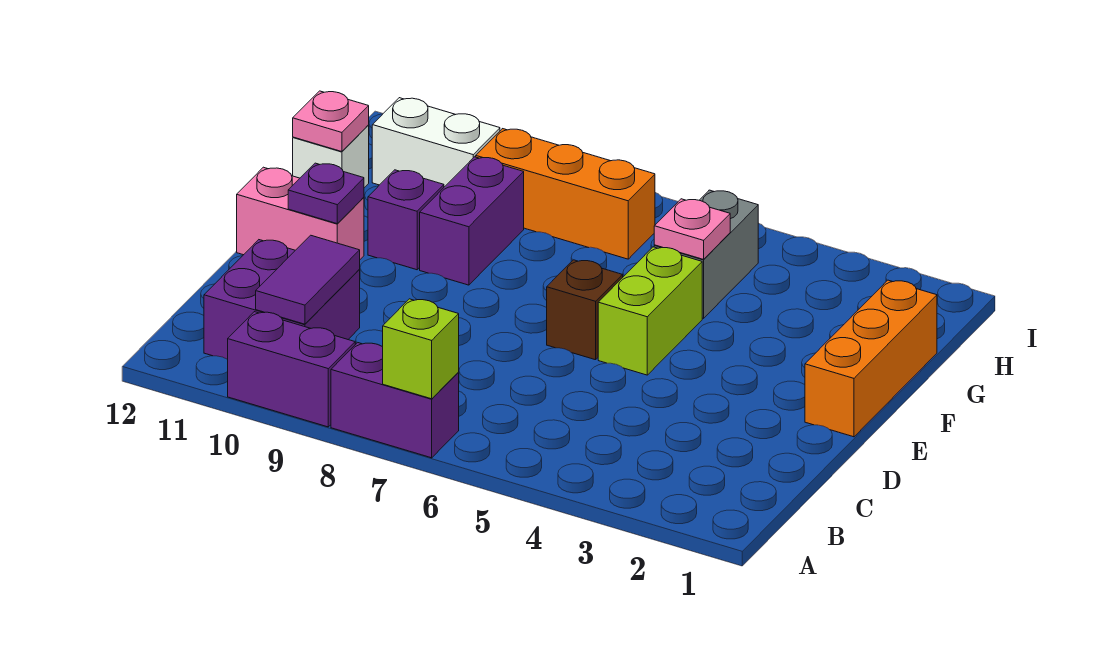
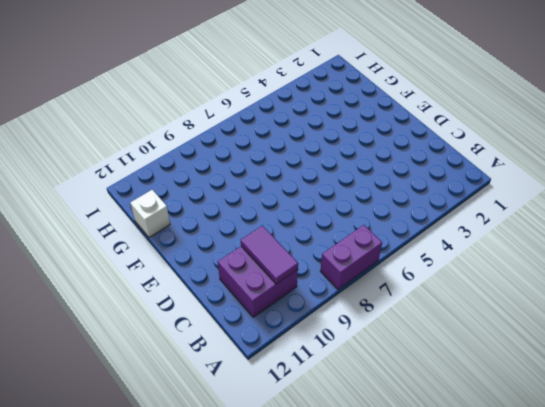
none -> purple 1x2 brick [228,312,355,427]
none -> orange 1x3 brick [805,280,937,437]
none -> lime 1x2 brick [598,247,702,375]

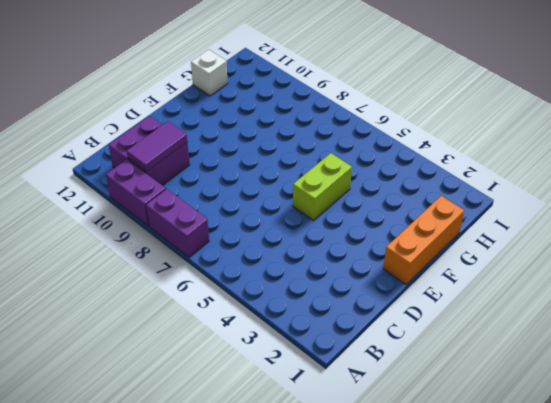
none -> brown 1x1 brick [547,260,623,360]
none -> pink 1x2 brick [237,167,364,259]
none -> purple 1x2 brick [420,157,524,285]

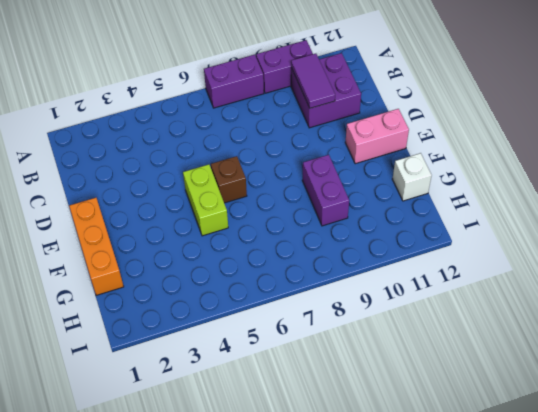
none -> purple 1x1 brick [368,170,444,270]
none -> grey 1x2 brick [654,190,758,318]
none -> orange 1x3 brick [476,129,655,259]

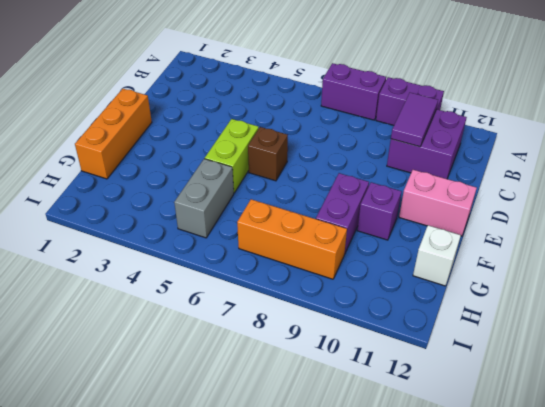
none -> white 1x2 brick [372,98,500,187]
none -> lime 1x1 brick [383,299,459,399]
none -> purple 1x1 plate [288,163,364,224]

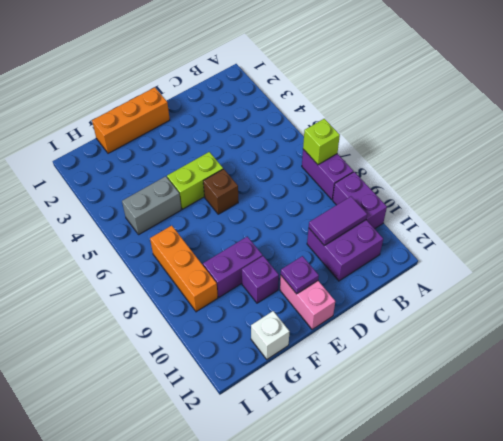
none -> white 1x2 brick [372,98,500,187]
none -> pink 1x1 plate [654,199,730,259]
none -> pink 1x1 plate [293,91,369,152]

